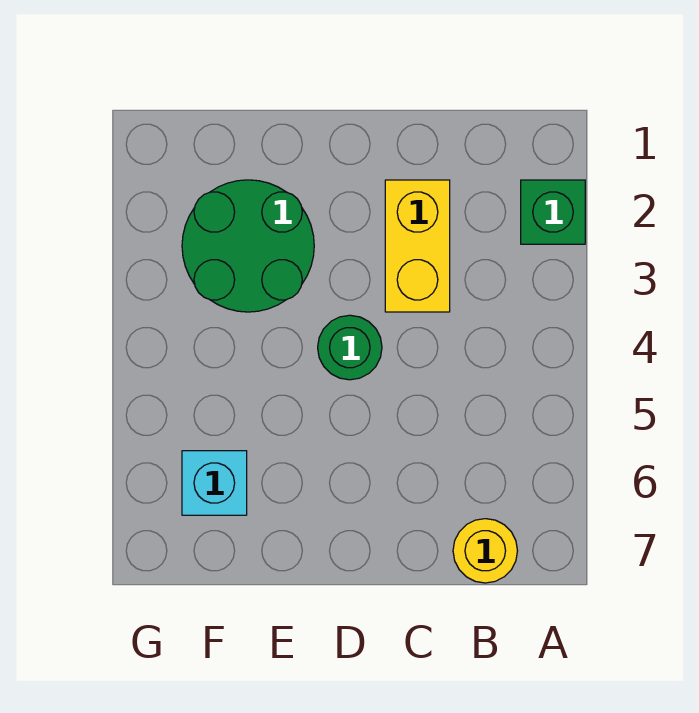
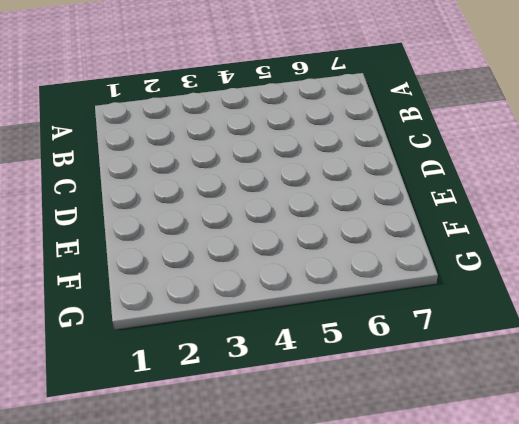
none -> green 1x1 brick [521,180,585,244]
none -> yellow 1x1 round brick [453,519,517,583]

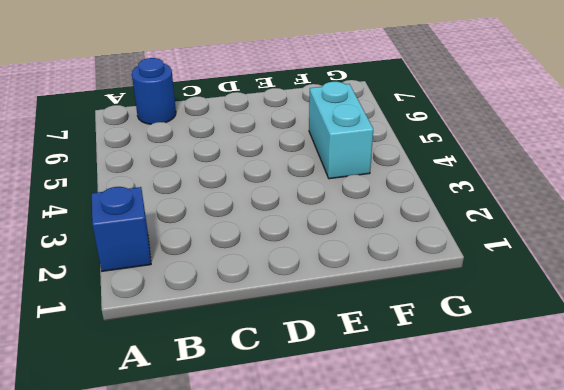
blue 1x1 brick [92,187,151,271] -> green 1x1 brick [521,180,585,244]
blue 1x1 round brick [132,58,176,124] -> yellow 1x1 round brick [453,519,517,583]
cyan 1x2 brick [309,82,373,179] -> none
none -> yellow 1x2 brick [385,180,450,312]
none -> green 1x1 round brick [318,315,382,380]

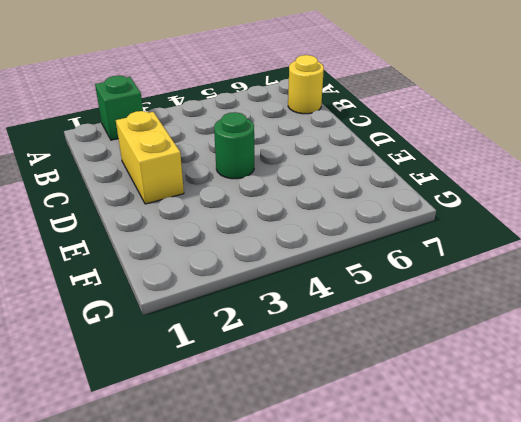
yellow 1x2 brick [116,111,184,204] -> yellow 1x2 brick turned to [385,180,450,312]
none -> green 2x2 round brick [182,180,314,312]
none -> cyan 1x1 brick [182,451,247,515]

